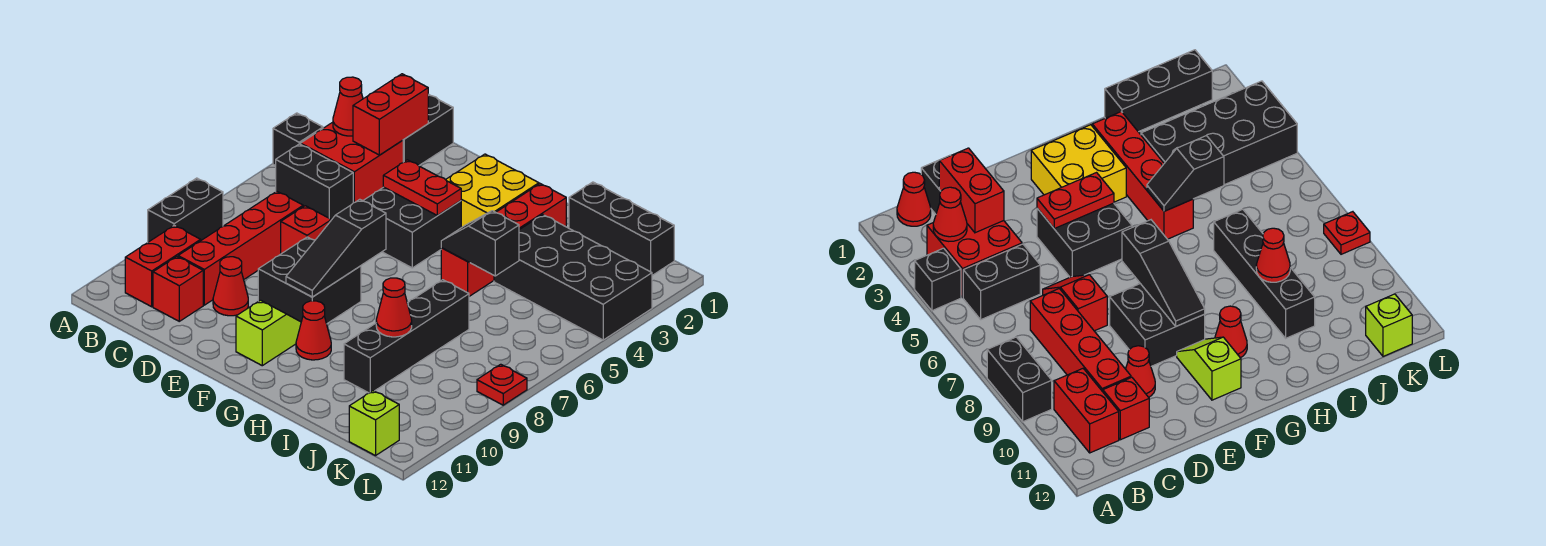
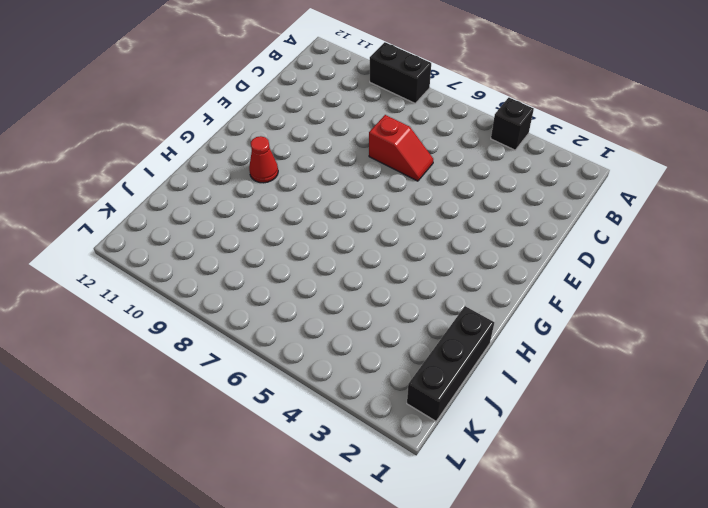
none -> red 1x1 cone [897,172,931,226]
none -> red 2x2 brick [301,122,403,203]
none -> black 1x2 brick [276,144,353,220]

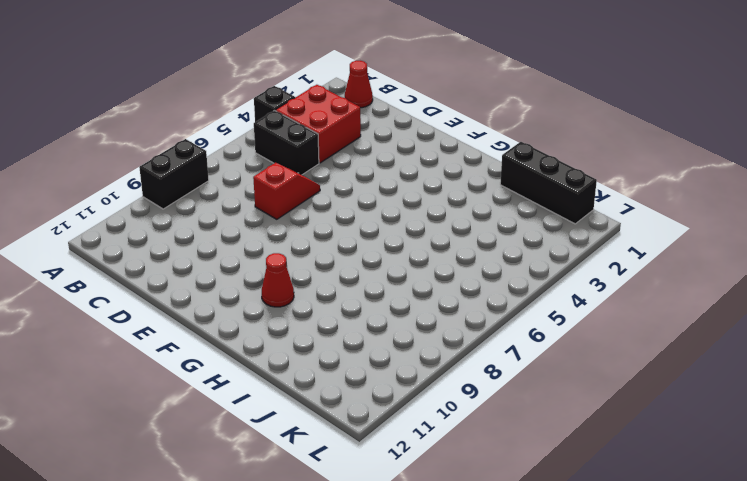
none -> red 1x2 brick [125,225,201,307]
none -> black 1x2 brick [403,94,453,166]
none -> red 1x4 brick [178,191,303,305]

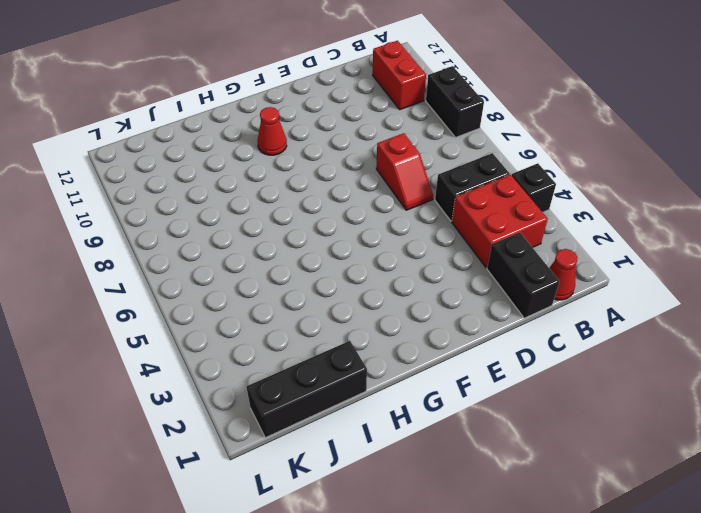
none -> red 1x4 brick [178,191,303,305]
none -> red 1x1 brick [153,257,203,321]
none -> red 1x1 cone [213,257,248,316]

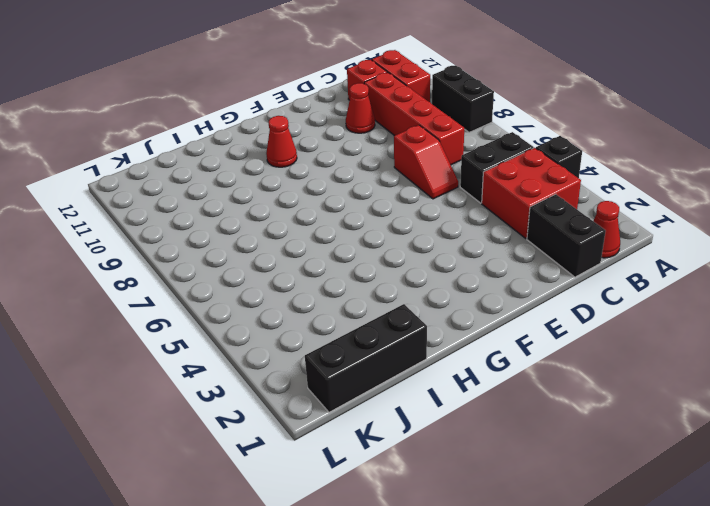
none -> black 2x2 brick [363,187,461,268]
none -> black 2x2 brick [258,237,361,324]
none -> yellow 2x2 brick [446,154,539,228]

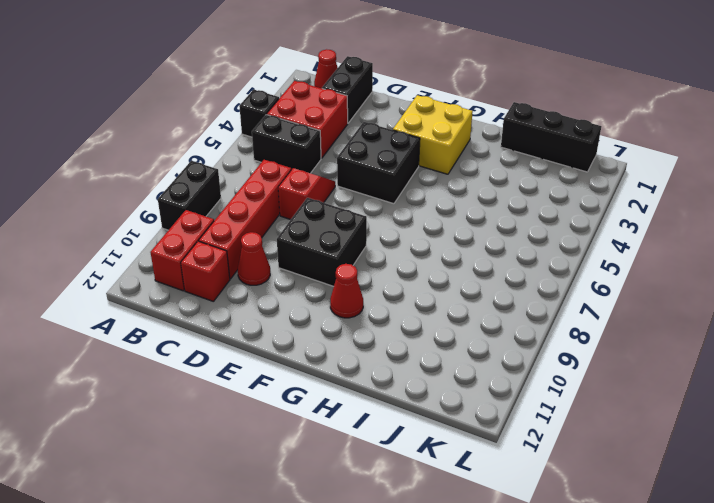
none -> lime 1x2 slope [236,300,301,366]
none -> red 1x4 brick [441,184,566,296]
none -> black 2x4 brick [494,215,652,340]

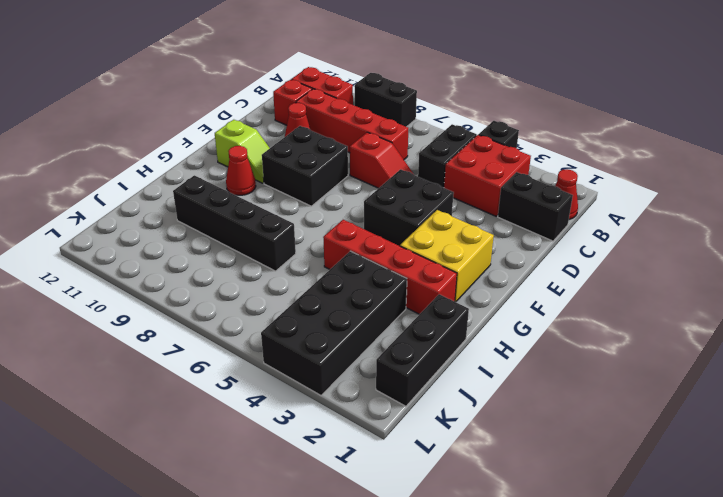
none -> lime 1x1 brick [349,391,399,456]
none -> red 1x1 plate [477,364,527,405]
none -> red 1x1 cone [333,77,363,136]

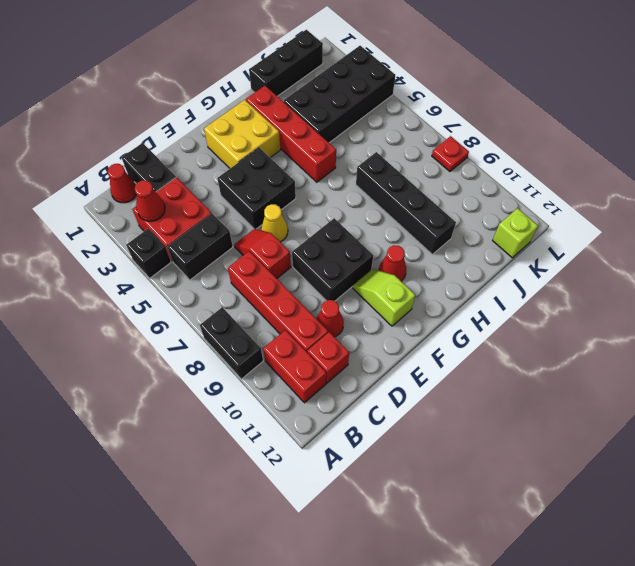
yellow 1x1 cone [261,204,288,242] -> none
none -> red 1x2 brick [353,74,428,155]
none -> red 1x2 plate [383,160,461,216]
none -> black 1x3 slope [286,199,386,297]

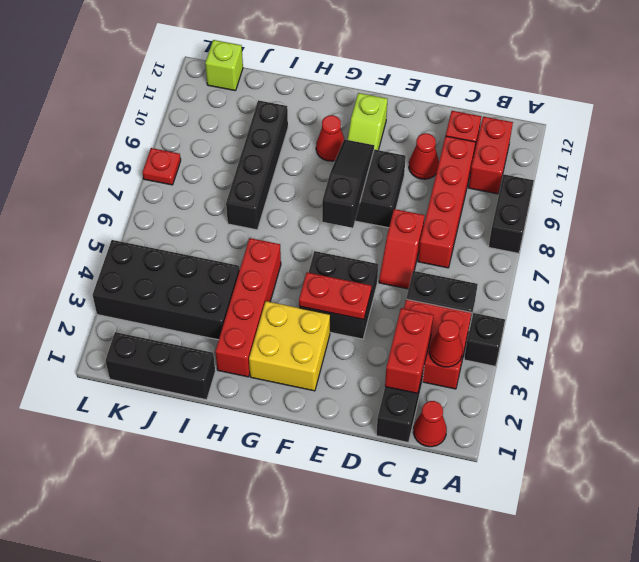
none -> black 1x2 slope [441,211,519,276]
none -> red 1x1 cone [376,278,412,337]

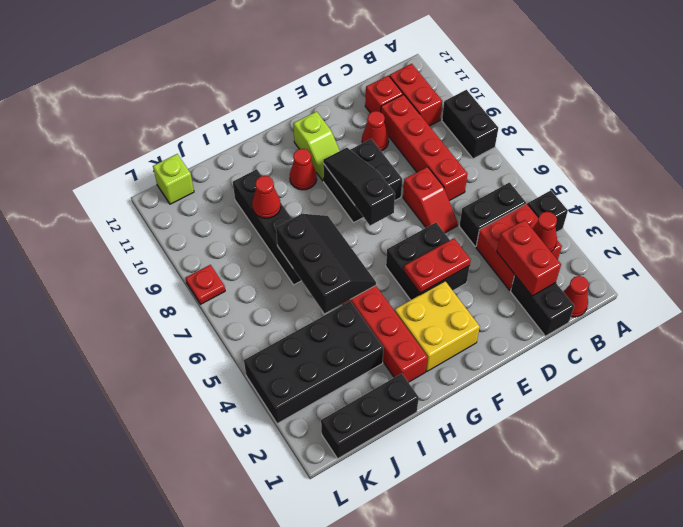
black 2x3 slope [276,214,376,313] -> black 1x2 slope [441,211,519,276]

